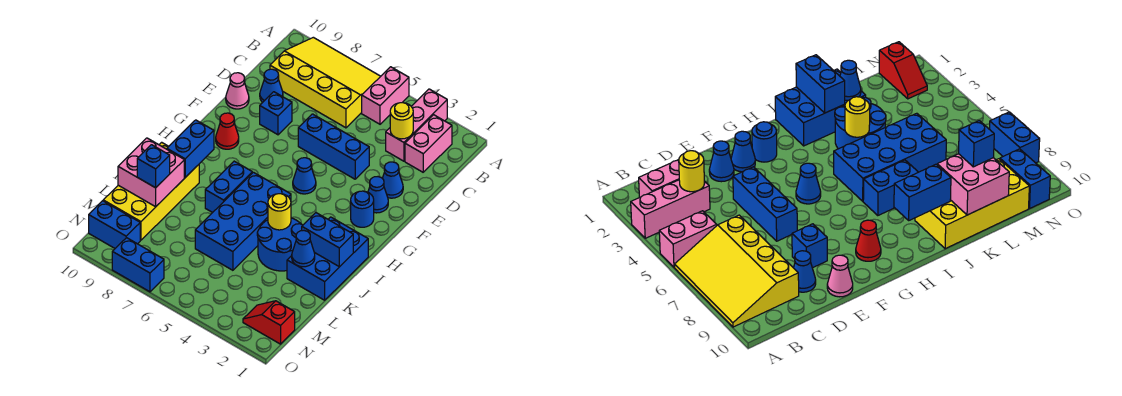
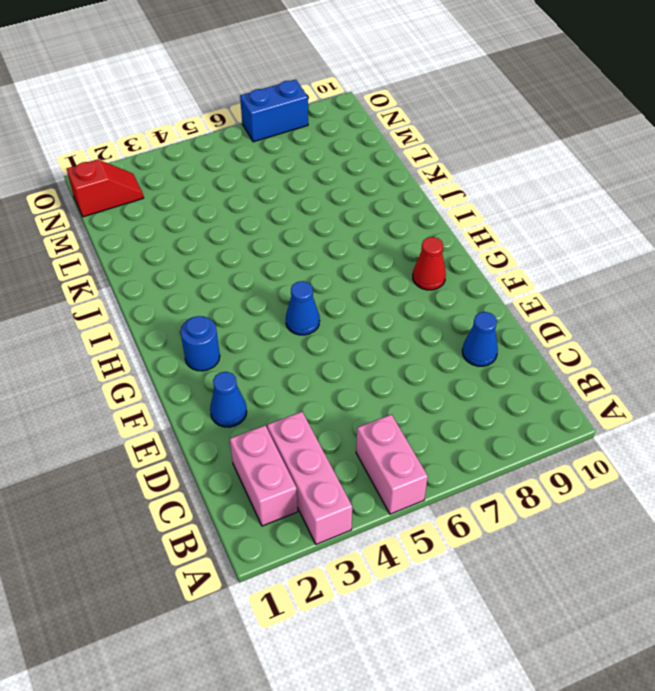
none -> yellow 3x4 slope [270,37,381,128]
none -> blue 1x3 brick [298,114,369,179]
none -> blue 1x1 brick [260,92,292,135]

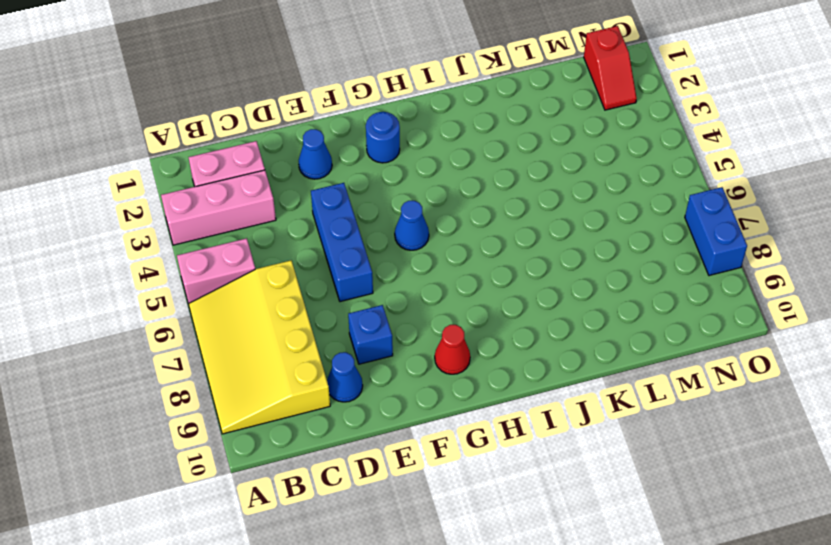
none -> pink 1x1 cone [226,73,249,109]
none -> blue 1x1 cone [368,177,388,213]
none -> blue 2x3 brick [287,217,368,300]

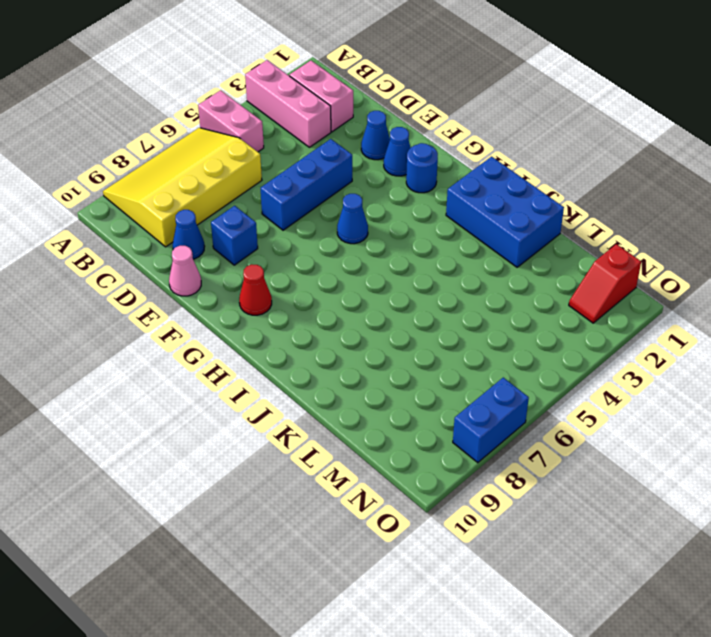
none -> blue 2x4 brick [195,172,291,270]
none -> blue 1x2 brick [205,161,252,213]
none -> blue 2x2 round brick [257,218,303,271]

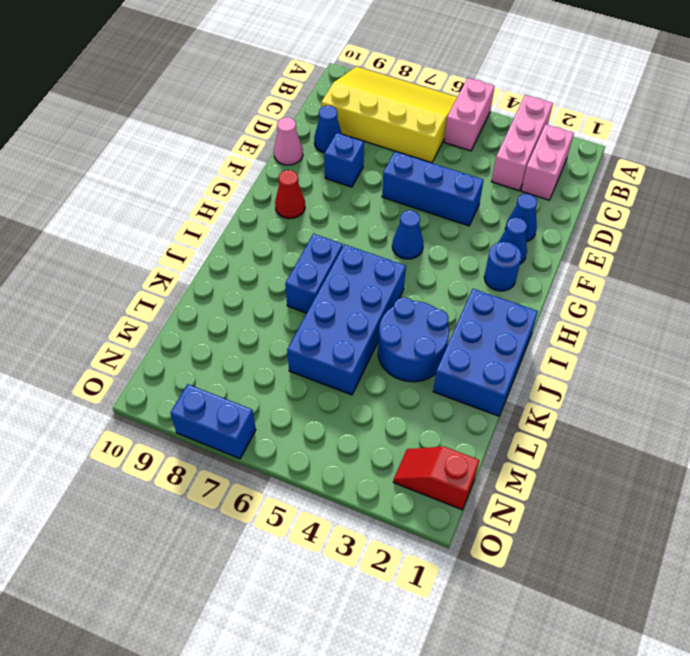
none -> yellow 2x4 brick [103,142,199,240]
none -> blue 1x2 brick [89,201,140,248]
none -> yellow 1x1 round brick [390,103,413,139]

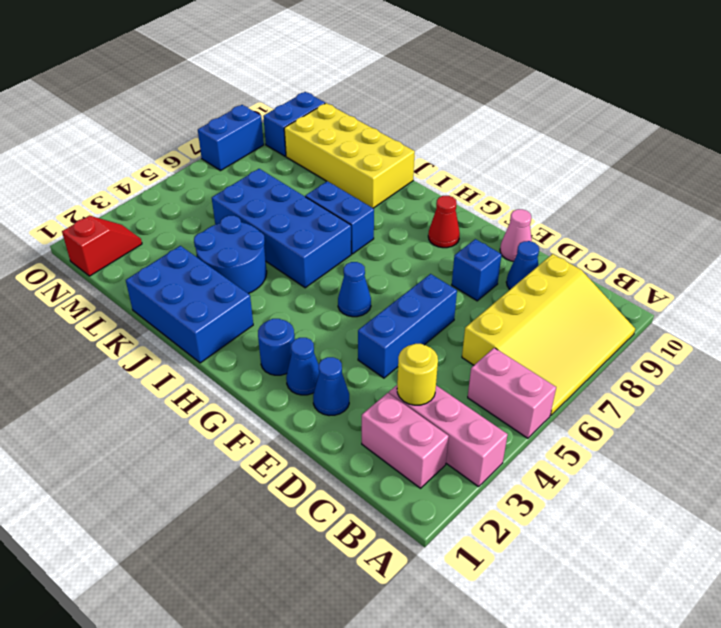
none -> blue 1x2 brick [167,120,214,177]
none -> blue 1x2 brick [302,213,353,267]
none -> yellow 1x1 round brick [268,194,291,230]

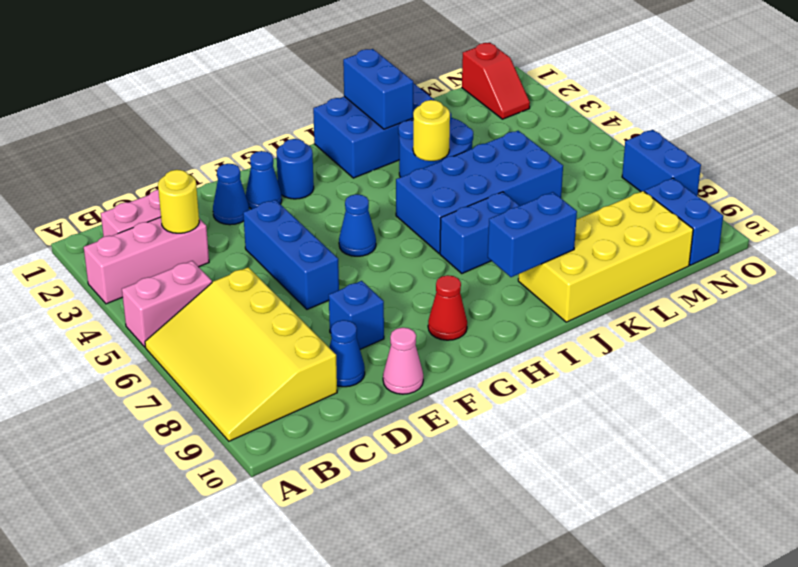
none -> blue 1x1 cone [292,231,315,267]
none -> pink 2x2 brick [118,138,184,207]
none -> blue 1x1 brick [137,145,170,188]

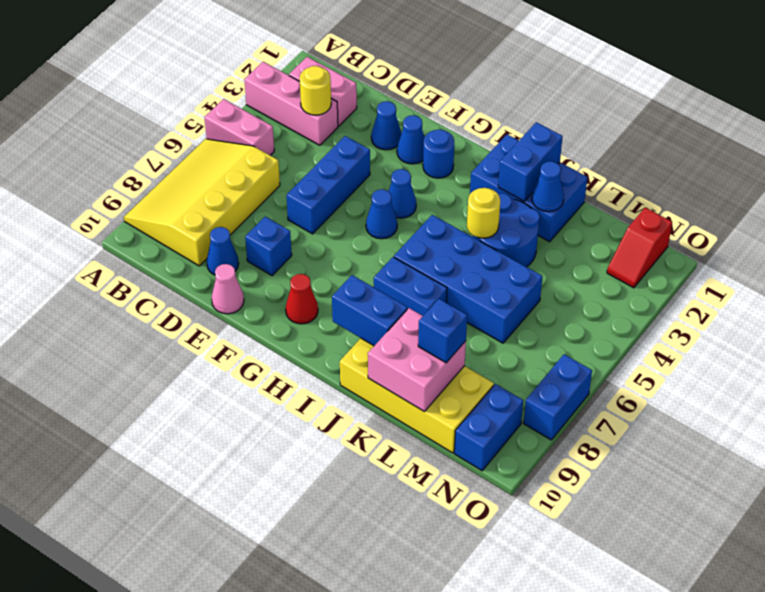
blue 1x1 cone [388,169,416,218] -> none

